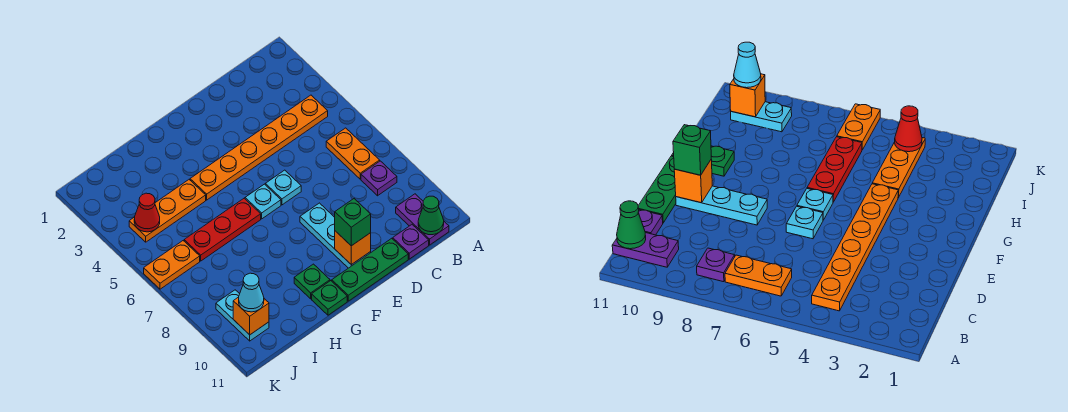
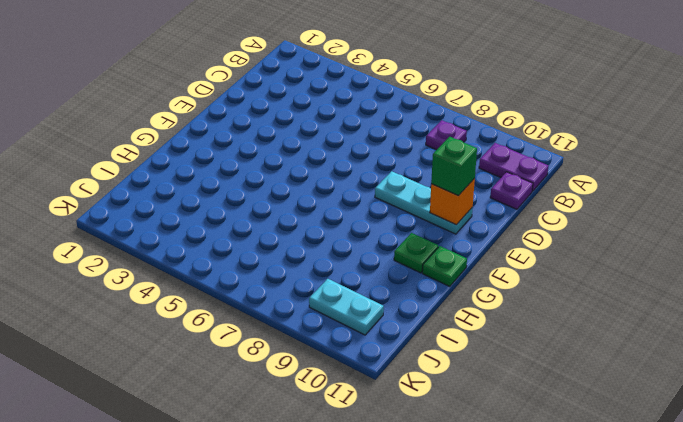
none -> orange 1x6 plate [190,95,328,200]
none -> orange 1x2 plate [326,128,380,179]
none -> green 1x3 plate [332,238,408,301]

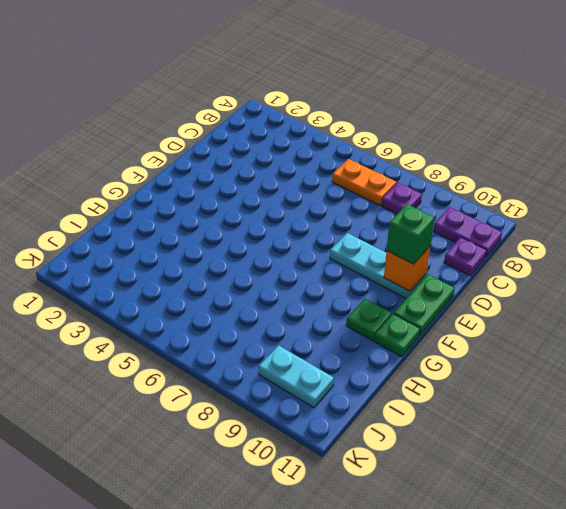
green 1x2 plate [394,274,455,335] -> green 1x3 plate [332,238,408,301]
none -> orange 1x6 plate [190,95,328,200]
none -> cyan 1x1 plate [265,170,301,205]
none -> cyan 1x1 plate [245,184,281,219]

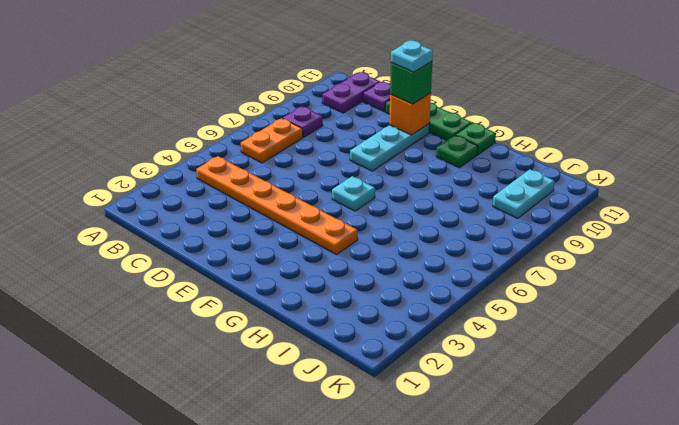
cyan 1x1 plate [391,41,433,72] -> cyan 1x1 plate moved to [265,170,301,205]
none -> red 1x3 plate [184,198,261,261]
none -> orange 1x3 plate [129,180,206,242]
none -> orange 1x2 plate [144,241,200,289]

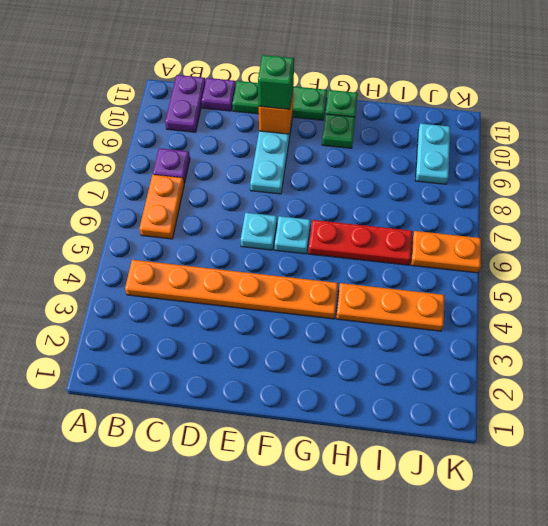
none -> green 1x1 cone [418,196,444,235]
none -> red 1x1 cone [134,193,160,232]
none -> orange 1x1 brick [233,297,269,335]

